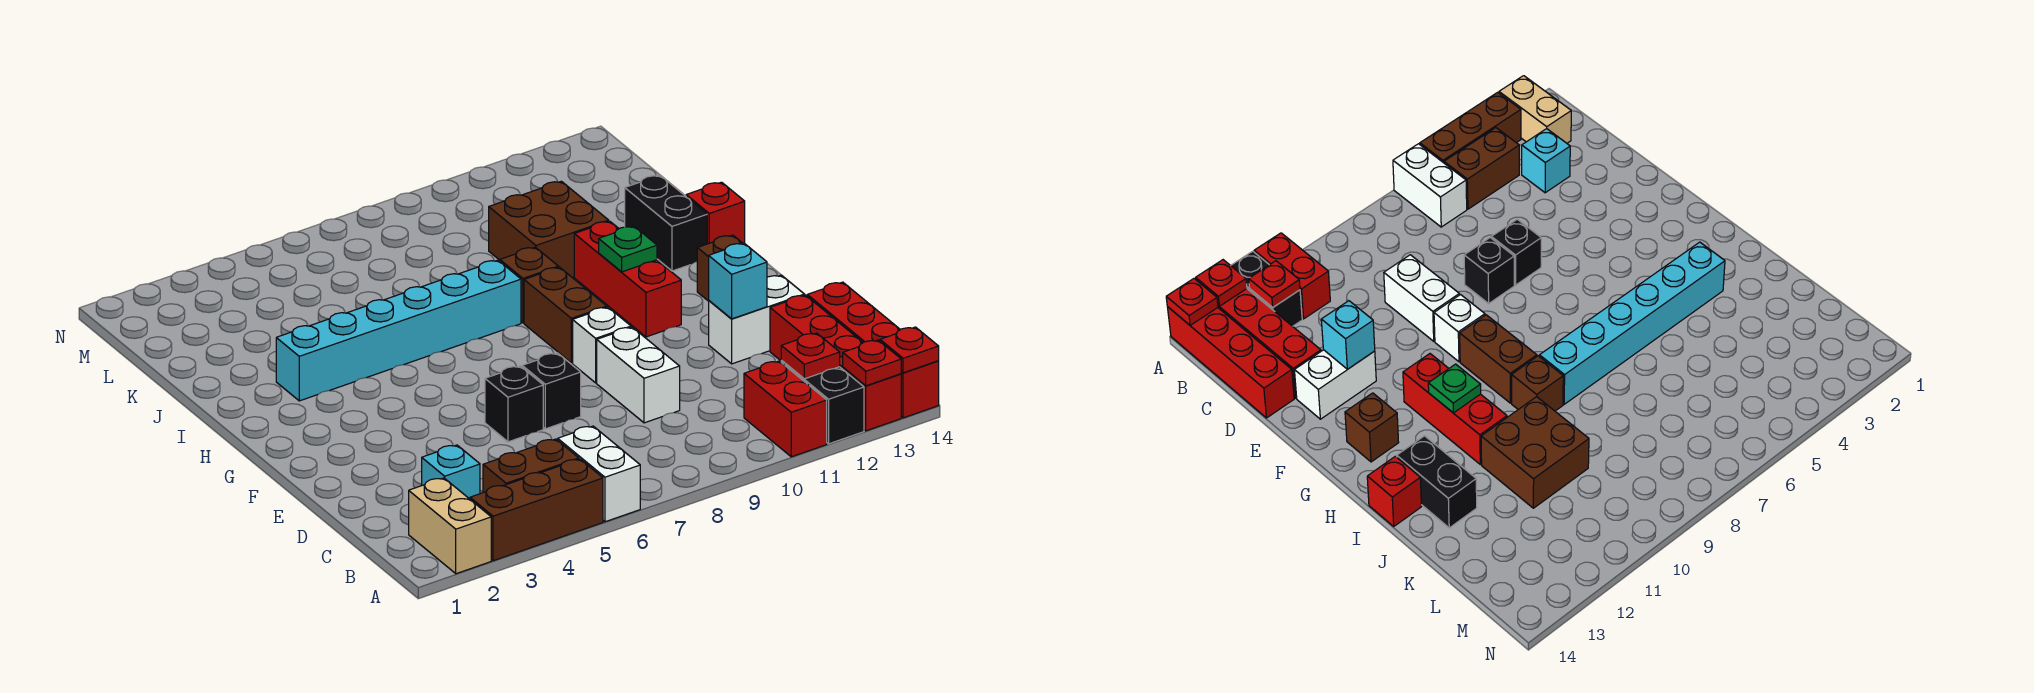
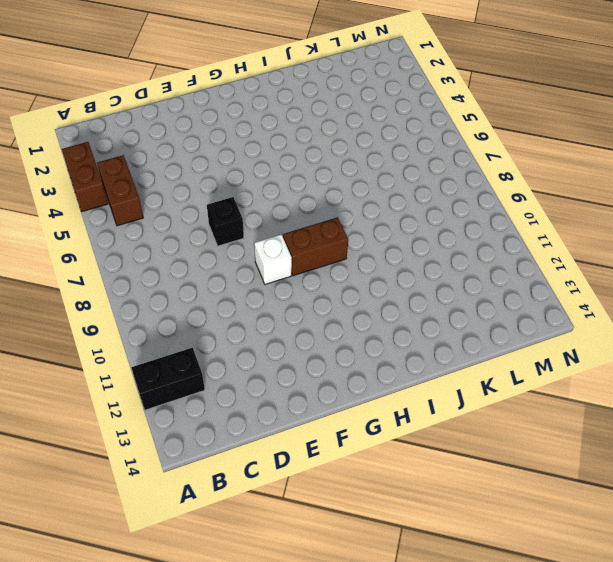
brown 1x2 brick [62,142,108,212] -> brown 1x3 brick [470,459,603,561]
none -> tan 1x2 brick [409,478,491,574]
none -> white 1x2 brick [558,426,640,522]
none -> red 1x2 brick [744,361,827,457]

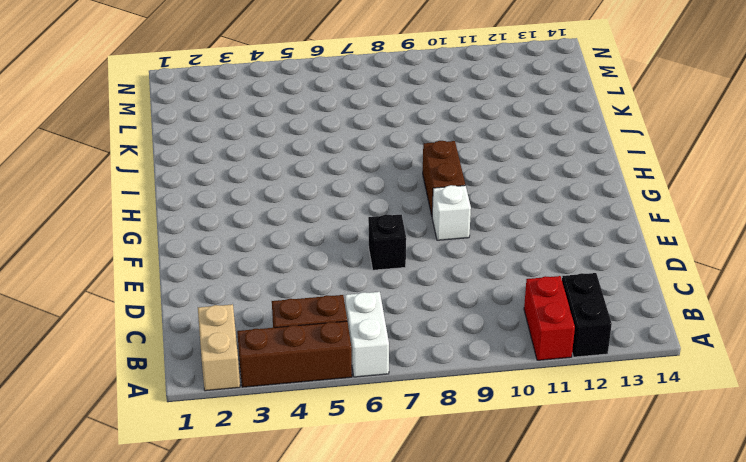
none -> red 1x4 brick [770,295,901,431]
none -> red 1x4 brick [807,282,939,418]
none -> cyan 1x1 brick [422,445,480,499]

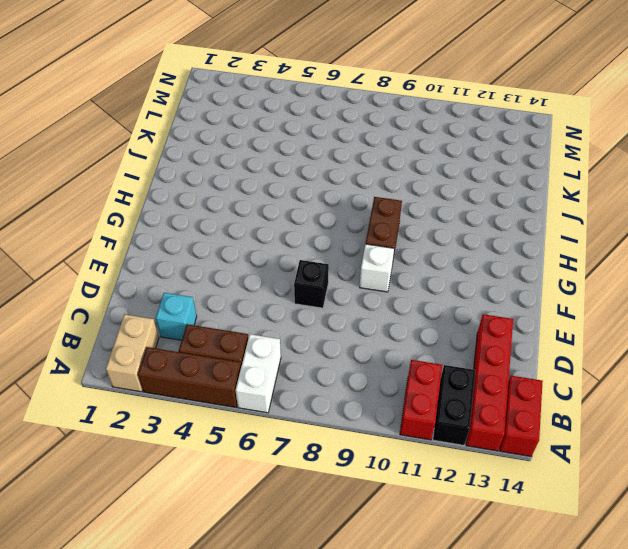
red 1x2 brick [500,376,543,456] -> red 1x4 brick [807,282,939,418]
none -> white 1x2 brick [597,327,680,423]
none -> black 1x1 brick [485,366,543,442]
none -> white 1x2 brick [709,275,804,364]

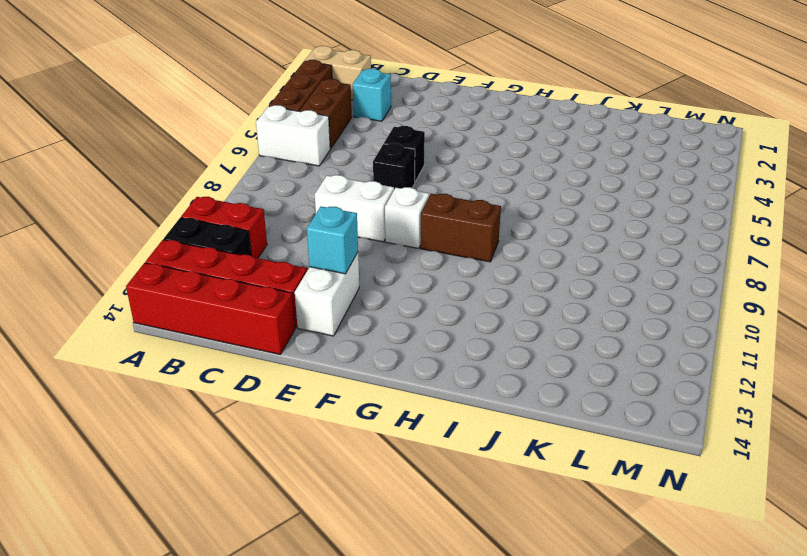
none -> red 1x3 brick [574,221,681,337]
none -> brown 1x1 brick [697,235,743,301]
none -> cyan 1x6 brick [276,260,521,401]

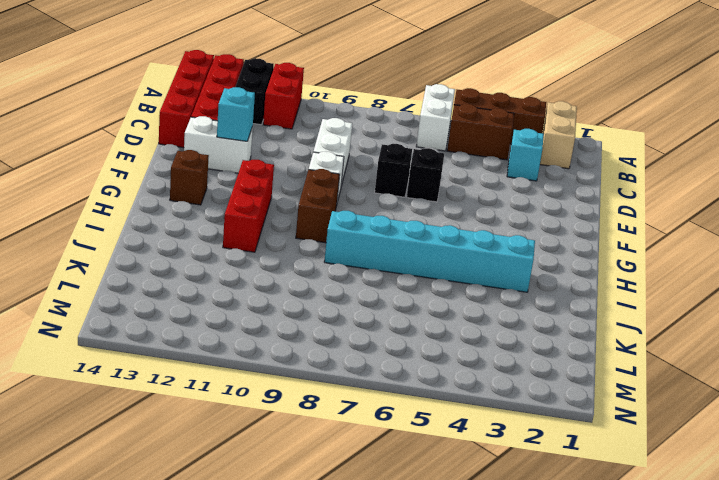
none -> brown 1x1 brick [500,247,558,323]
none -> black 1x2 brick [625,175,707,271]
none -> red 1x1 brick [686,182,745,244]

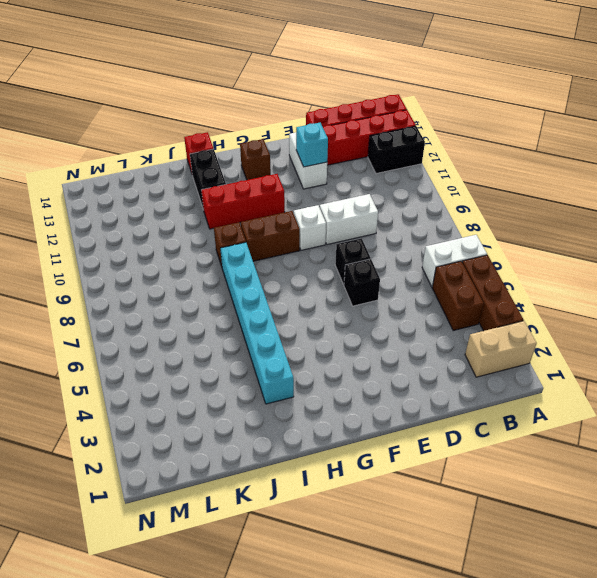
black 1x2 brick [190,149,226,210] -> black 1x2 brick turned to [625,175,707,271]
none -> red 1x2 brick [744,361,827,457]
none -> cyan 1x1 brick [422,445,480,499]
none -> brown 2x2 brick [489,181,609,278]

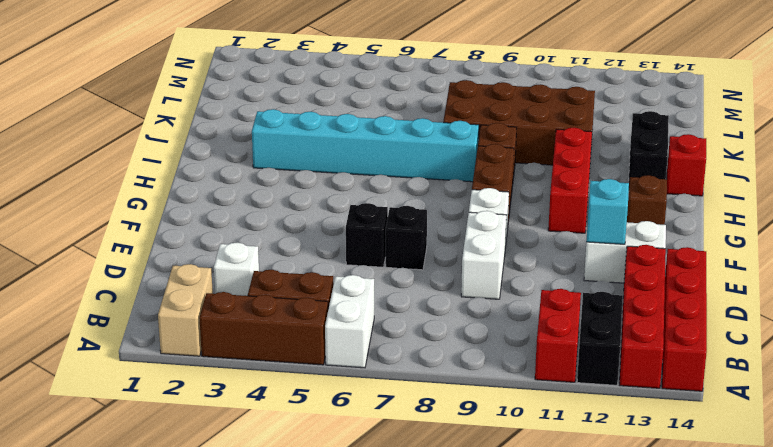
white 1x1 brick [214,243,259,296] -> cyan 1x1 brick [422,445,480,499]
brown 2x4 brick [443,80,595,165] -> brown 2x2 brick [489,181,609,278]
none -> red 1x1 plate [843,340,901,386]
none -> red 1x1 plate [880,327,939,373]
none -> red 1x1 plate [781,333,840,379]

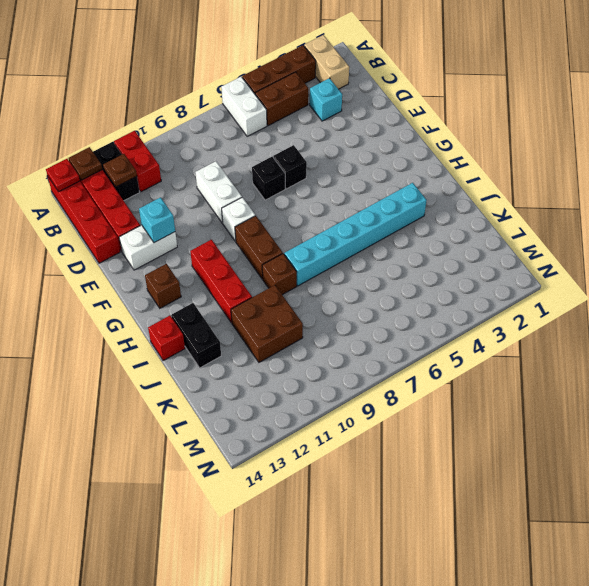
brown 1x1 plate [69,147,102,180] -> red 1x1 plate [843,340,901,386]
brown 1x1 plate [103,154,137,187] -> red 1x1 plate [781,333,840,379]
none -> green 1x1 plate [599,226,657,272]

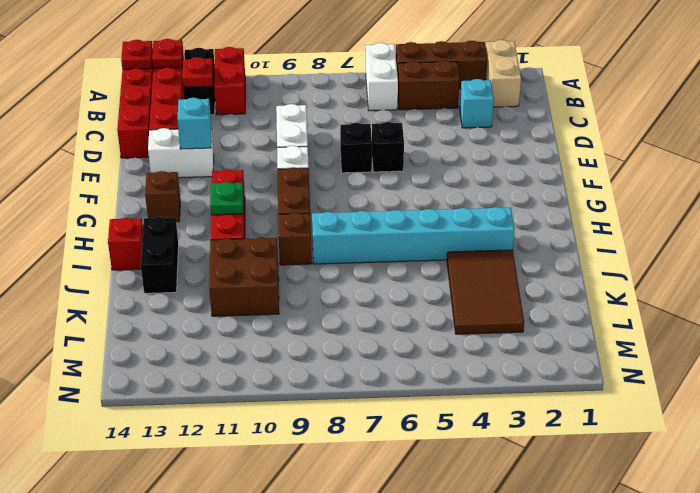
brown 2x3 tile [447,250,524,334] -> none

